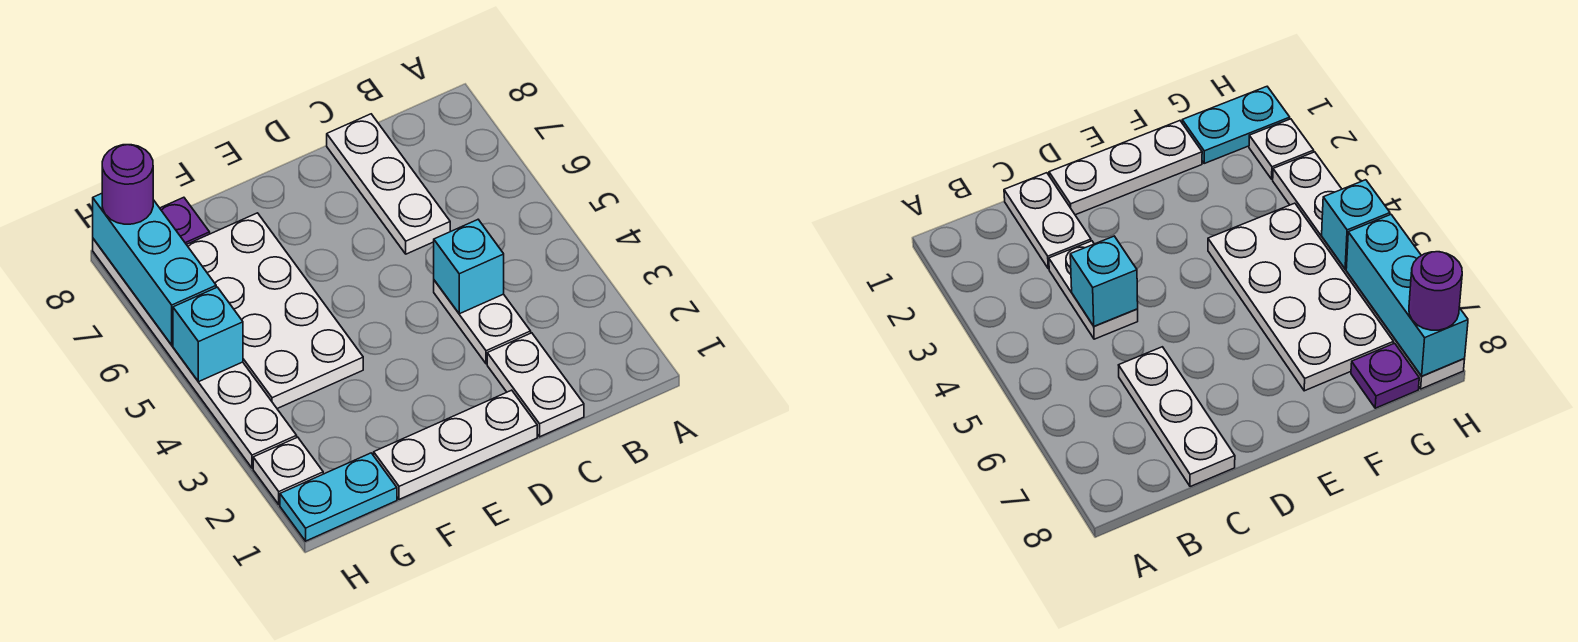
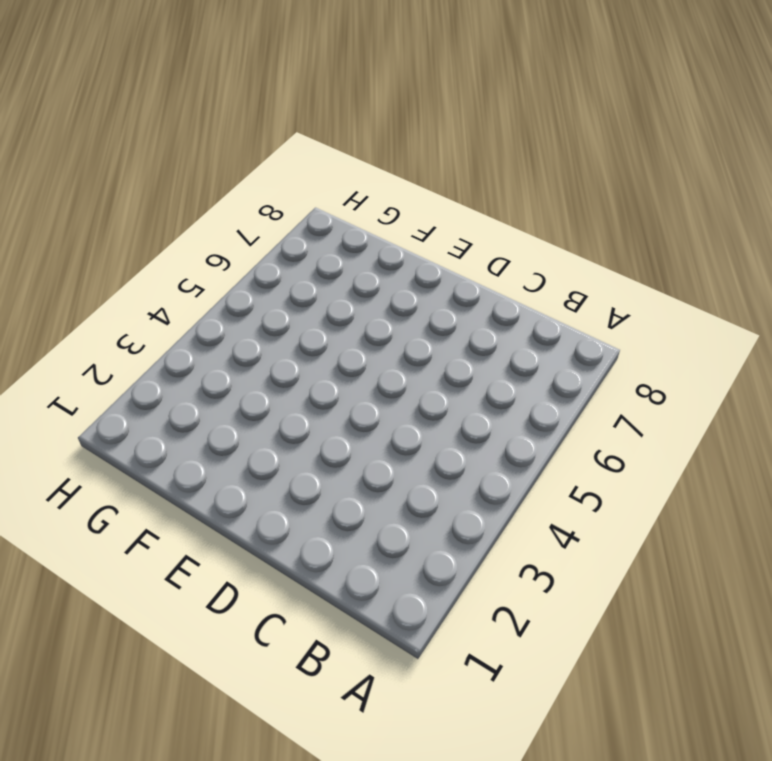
none -> white 1x2 plate [487,333,584,437]
none -> white 1x2 plate [434,280,531,364]
none -> white 1x3 plate [327,114,450,254]

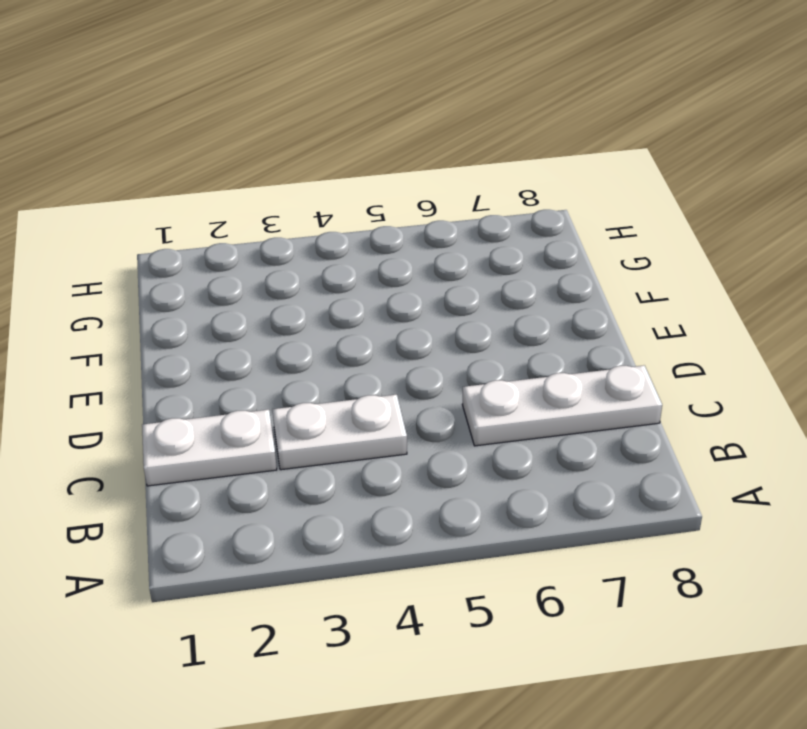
none -> white 1x3 plate [374,390,537,499]
none -> white 2x4 plate [187,213,363,409]
none -> cyan 1x2 plate [280,453,397,541]

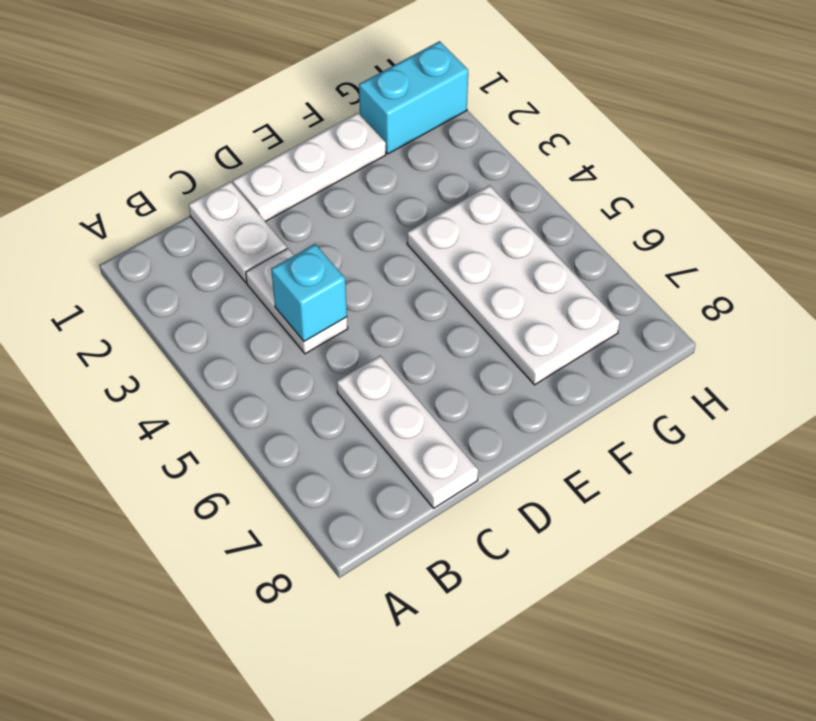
cyan 1x2 brick [359,41,468,154] -> cyan 1x2 plate [280,453,397,541]
none -> purple 1x1 plate [160,197,210,245]
none -> white 1x1 plate [253,437,323,505]
none -> white 1x6 plate [93,239,297,468]

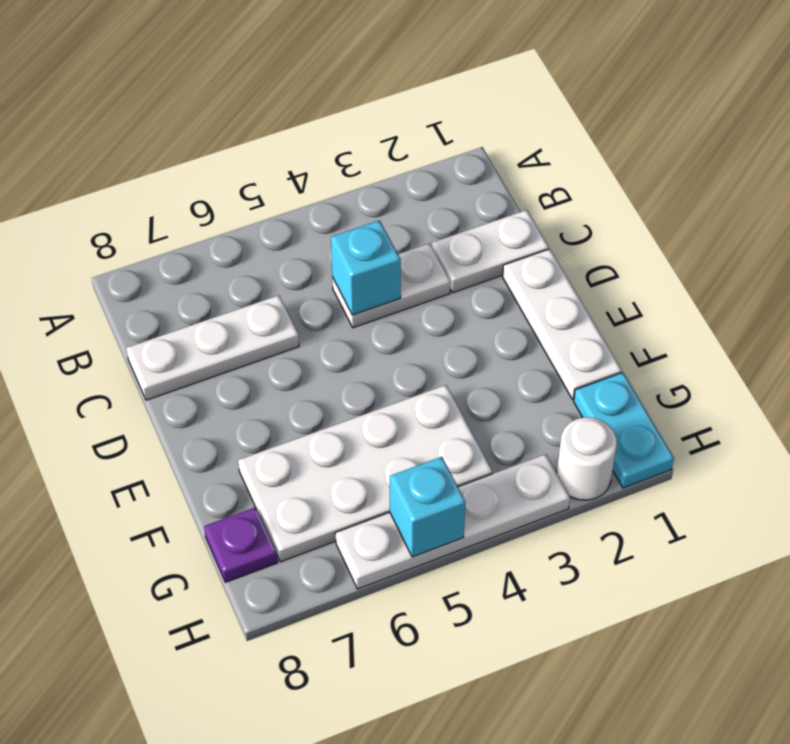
white 1x1 round brick [557,417,617,500] -> white 1x1 plate [253,437,323,505]
white 1x4 plate [335,454,570,589] -> white 1x6 plate [93,239,297,468]
none -> cyan 1x3 brick [93,194,216,345]
none -> purple 1x1 round brick [102,145,153,224]

